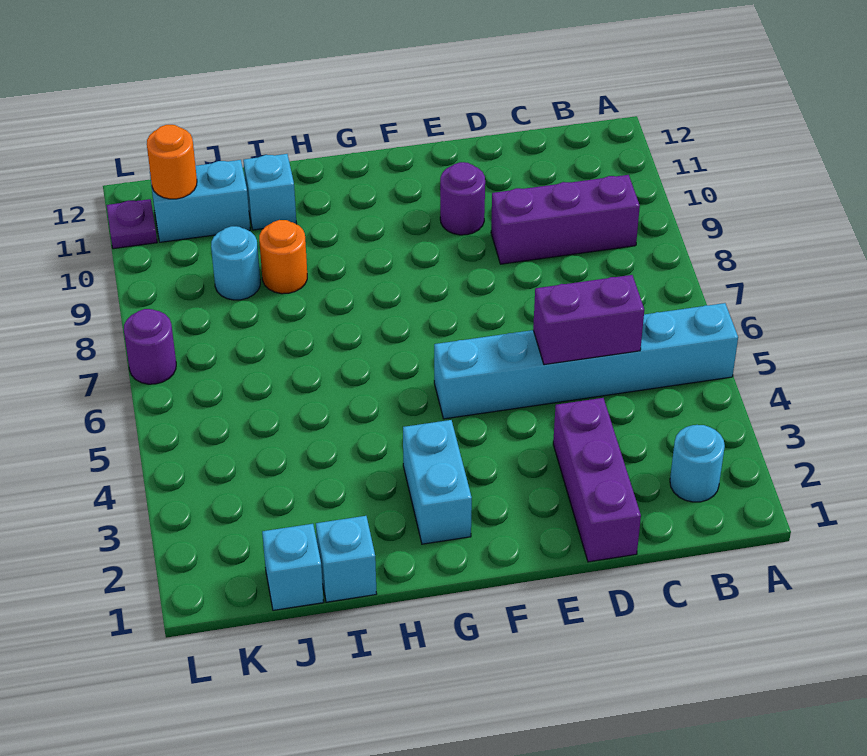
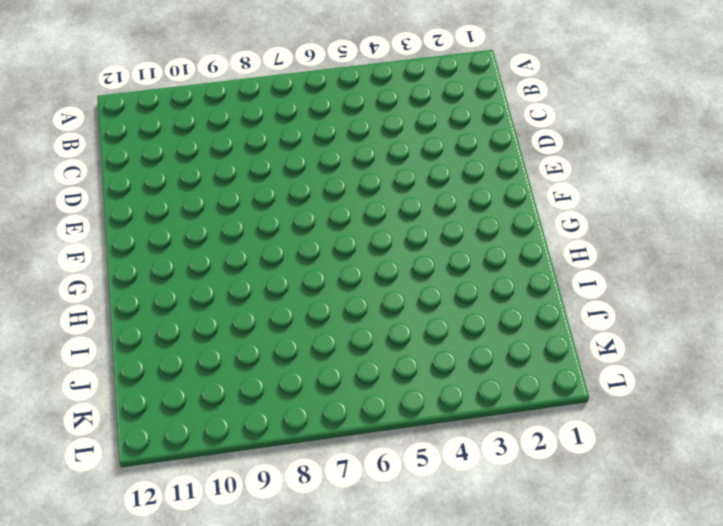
none -> cyan 1x6 brick [434,303,738,419]
none -> cyan 1x1 round brick [670,425,725,502]
none -> purple 1x3 brick [491,175,640,264]

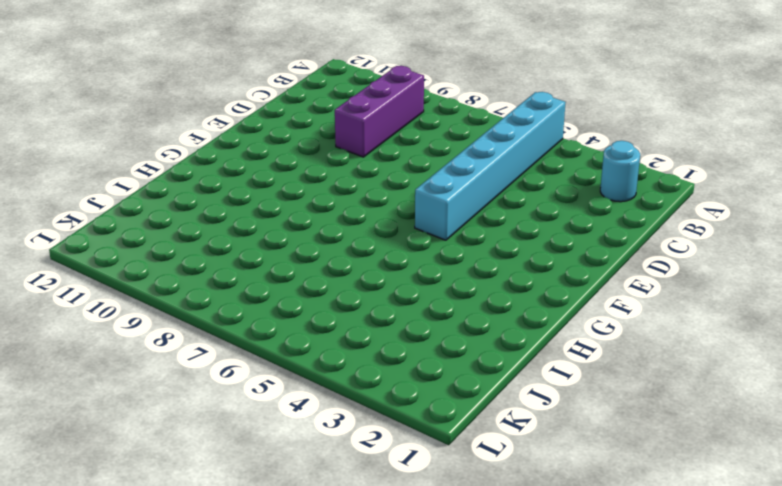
none -> purple 1x3 brick [553,398,641,562]
none -> purple 1x1 round brick [440,162,485,235]
none -> cyan 1x2 brick [403,420,472,544]

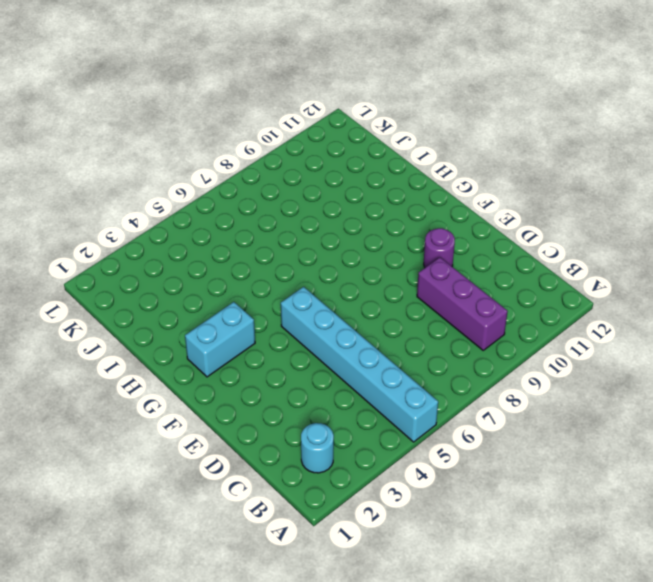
none -> purple 1x3 brick [553,398,641,562]
none -> cyan 1x1 brick [316,516,377,602]
none -> orange 1x1 round brick [259,220,307,294]

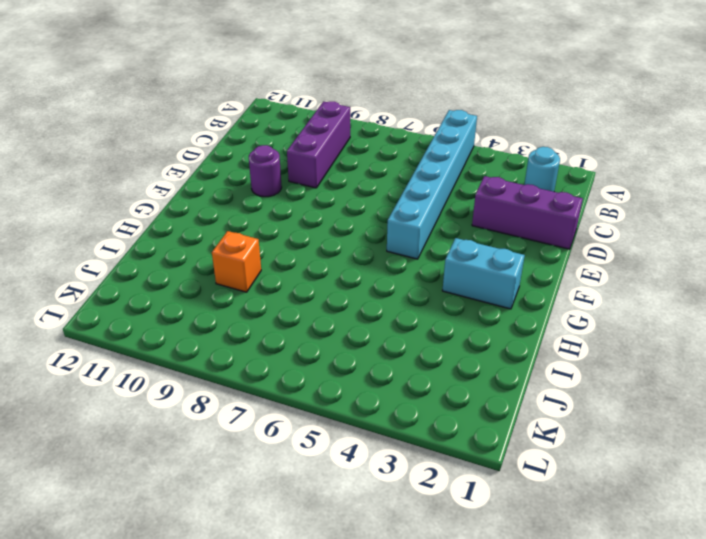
orange 1x1 brick [212,231,261,292] -> orange 1x1 round brick [259,220,307,294]
none -> cyan 1x1 brick [316,516,377,602]
none -> cyan 1x1 brick [243,154,297,230]
none -> cyan 1x1 brick [262,524,324,610]

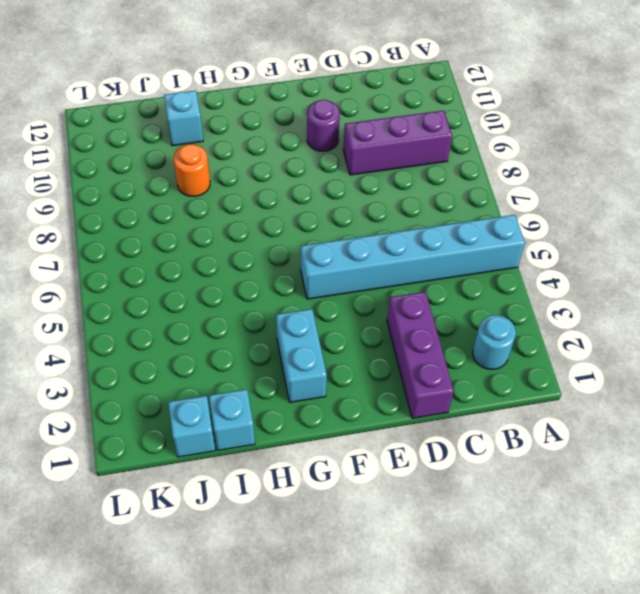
none -> cyan 1x1 round brick [211,226,260,300]
none -> cyan 1x2 brick [150,160,250,242]
none -> purple 1x1 round brick [124,309,176,384]

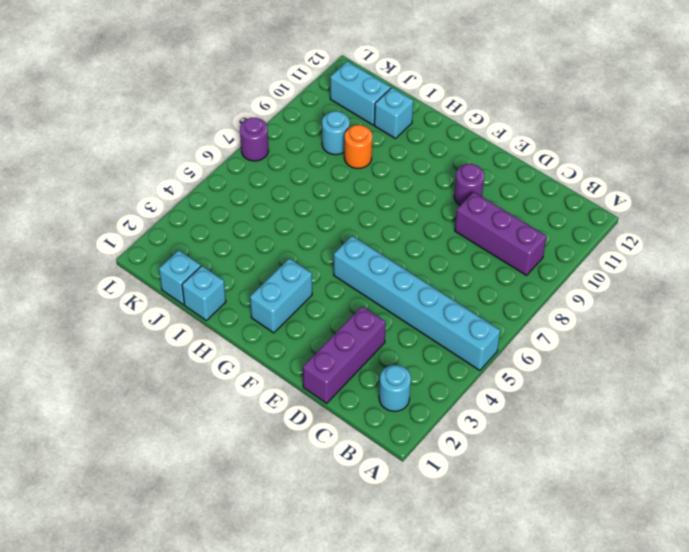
none -> purple 1x1 plate [106,199,157,249]
none -> purple 1x2 brick [533,275,644,365]
none -> orange 1x1 round brick [147,125,197,199]

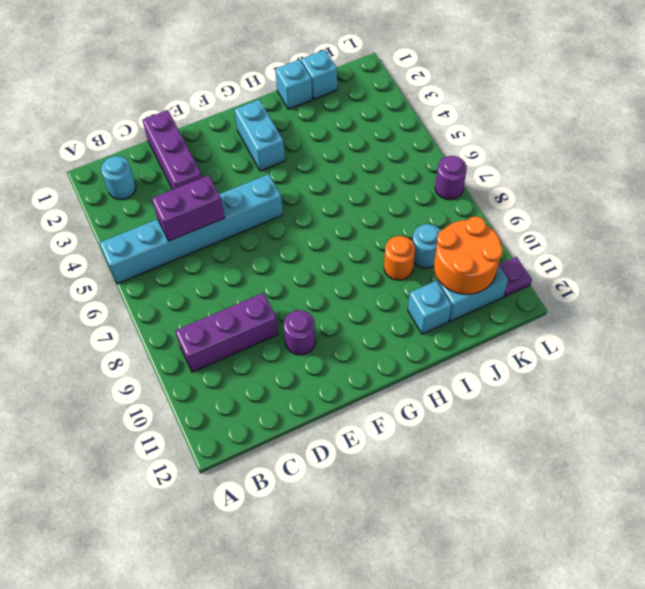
orange 2x2 round brick [434,216,503,294] -> orange 1x1 round brick [147,125,197,199]

